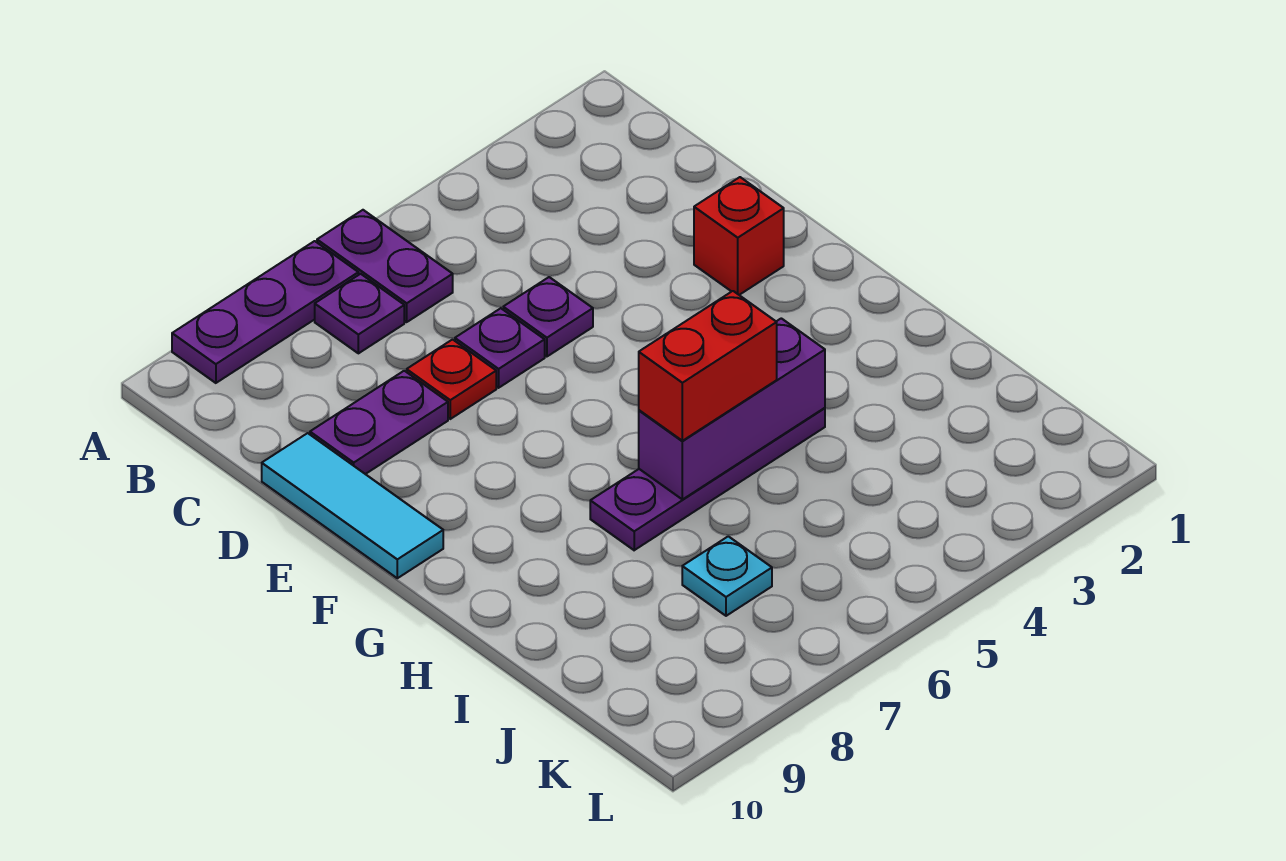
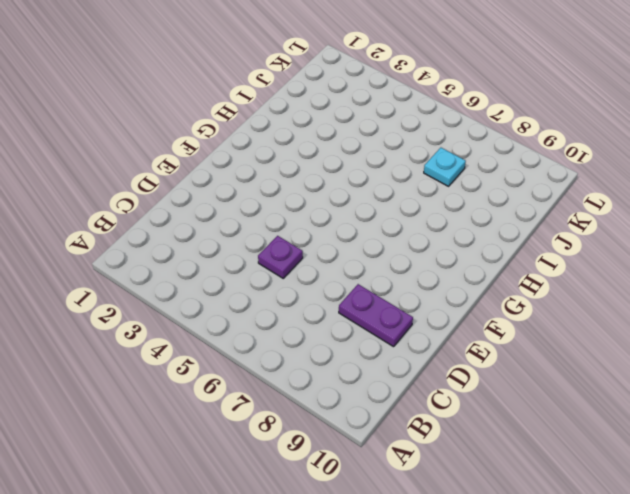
none -> purple 1x2 plate [317,210,453,322]
none -> purple 1x3 plate [172,241,358,383]
none -> purple 1x1 plate [315,274,404,353]

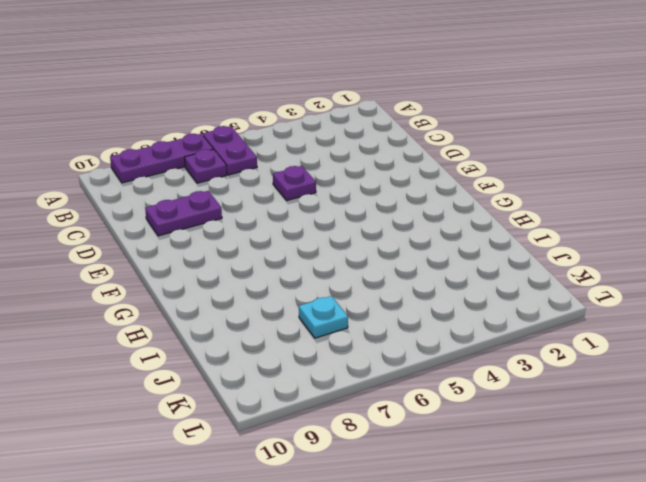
none -> purple 1x1 plate [455,308,545,388]
none -> red 1x1 plate [407,340,496,419]
none -> cyan 1x3 tile [262,433,443,578]

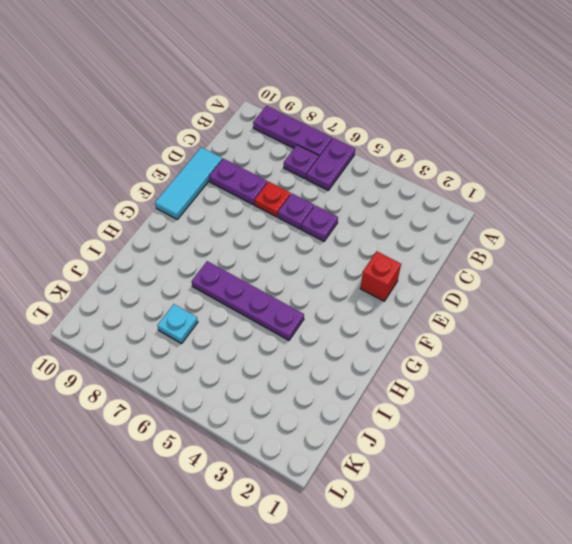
none -> purple 1x3 brick [639,318,825,500]
none -> red 1x2 brick [639,291,777,441]

